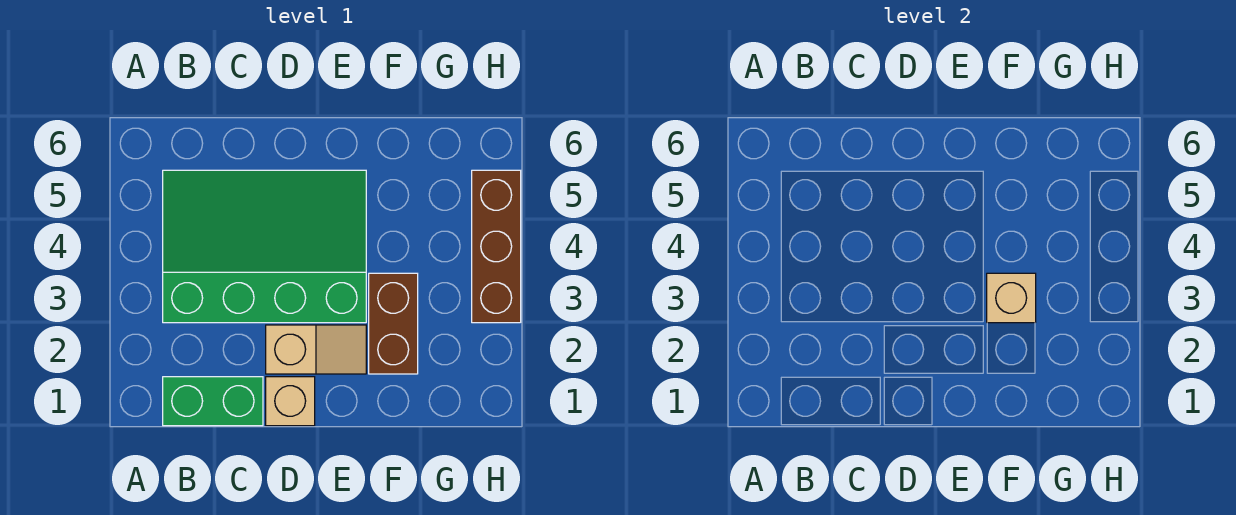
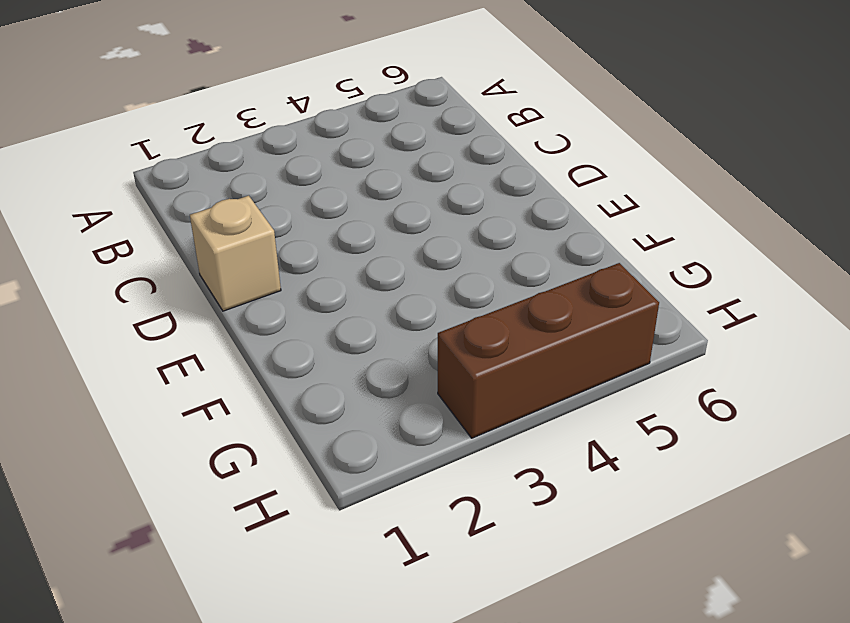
none -> green 1x2 brick [163,377,263,426]
none -> green 3x4 slope [163,170,366,323]

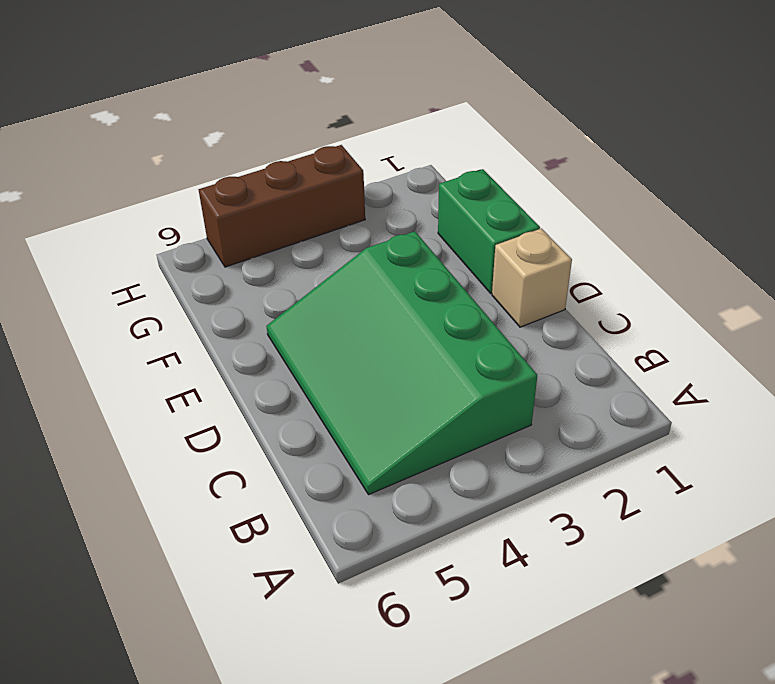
green 1x2 brick [438,169,540,293] -> green 1x2 brick moved to [163,377,263,426]
none -> tan 1x2 slope [266,325,366,374]
none -> brown 1x2 brick [369,273,418,374]

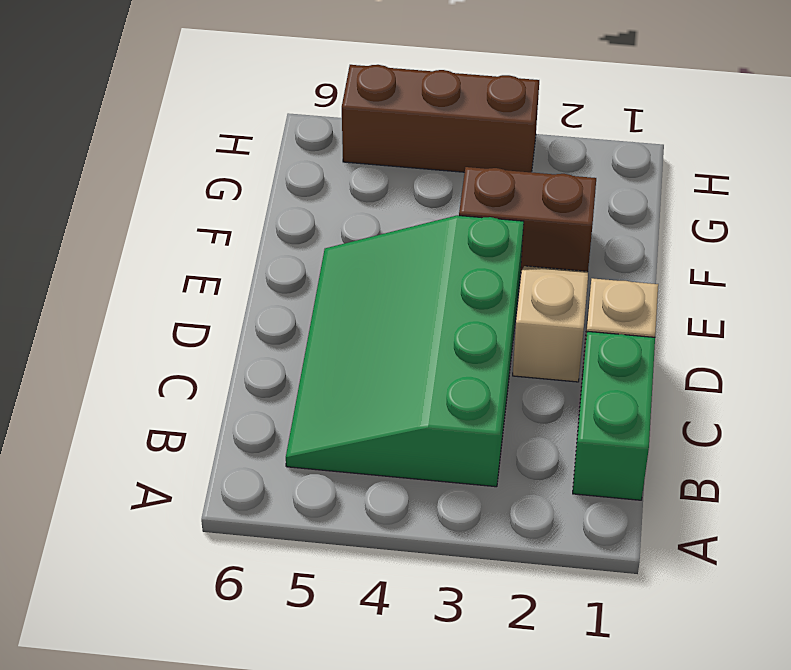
none -> tan 1x1 brick [987,273,1036,323]

